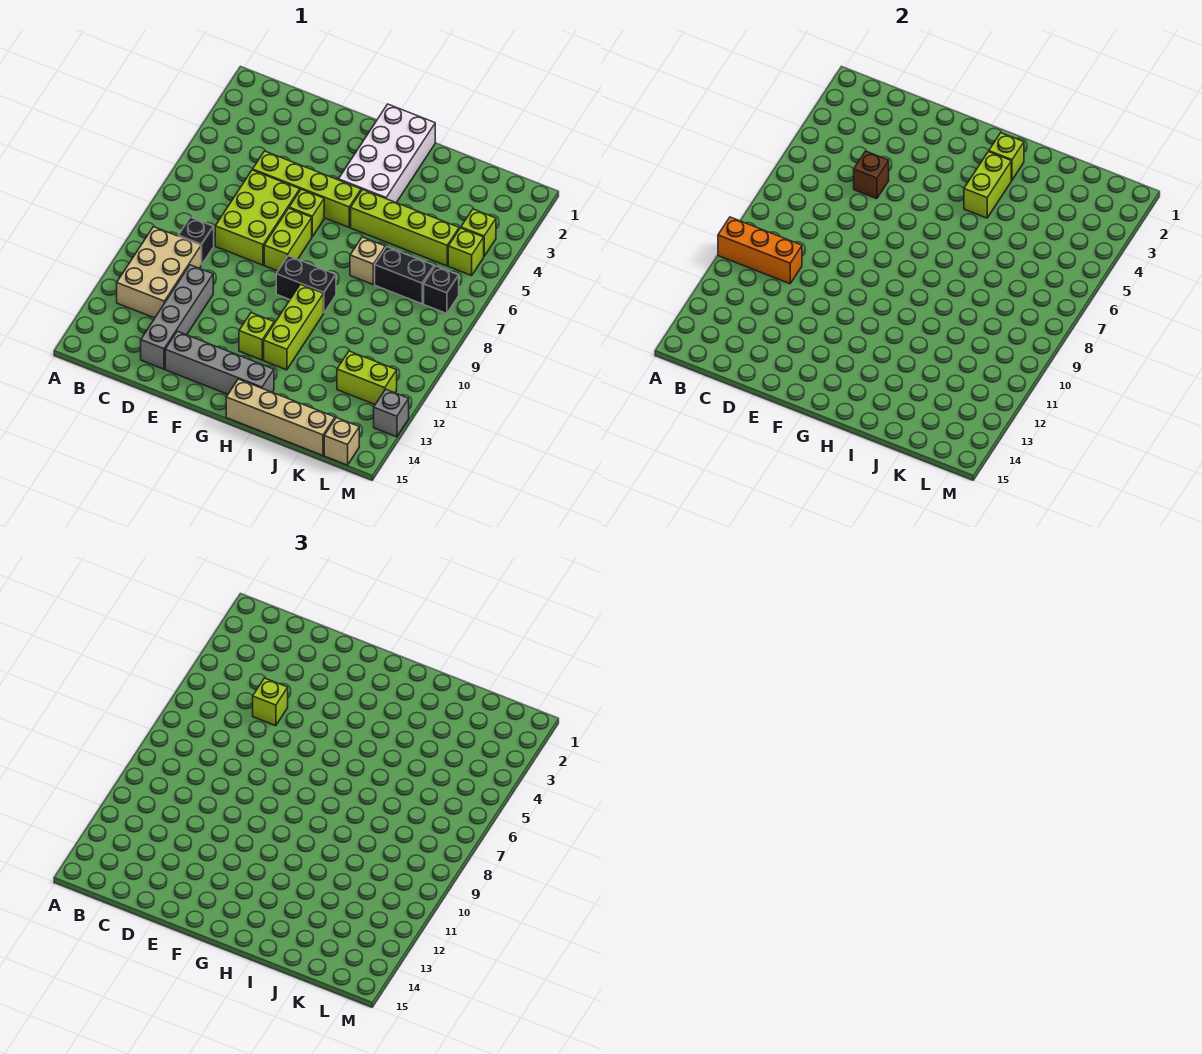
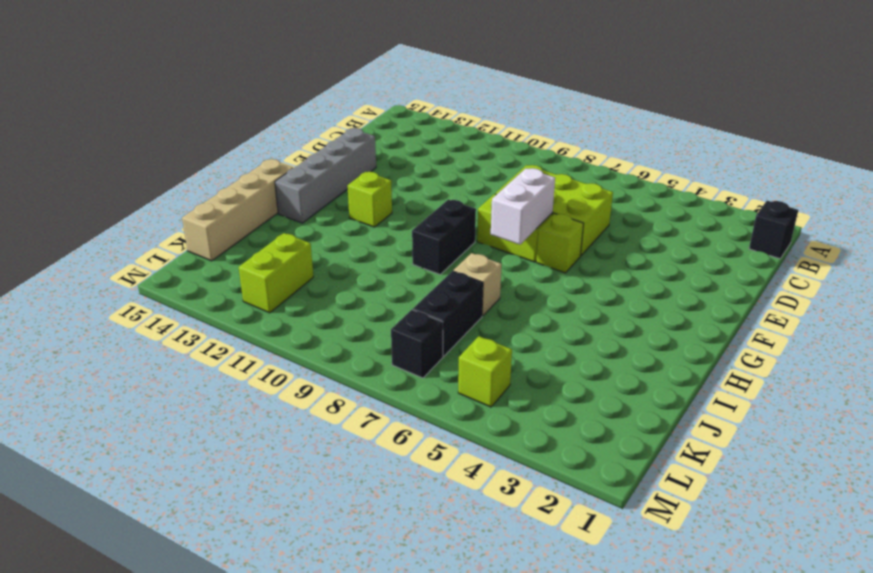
black 1x1 brick [749,201,798,259] -> black 1x1 brick moved to [178,217,214,265]
white 1x2 brick [491,168,555,245] -> none
none -> tan 2x3 brick [117,227,201,318]
none -> lime 1x4 brick [253,151,361,227]
none -> grey 1x4 brick [141,265,213,369]

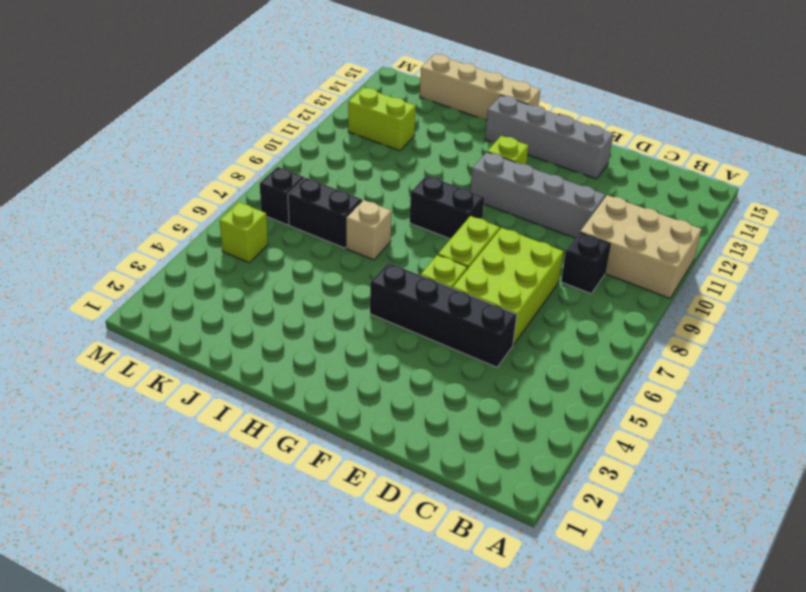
tan 2x3 brick [580,195,702,298] -> tan 2x3 brick turned to [117,227,201,318]
black 1x4 brick [370,263,517,367] -> lime 1x4 brick [253,151,361,227]
grey 1x4 brick [470,152,605,238] -> grey 1x4 brick turned to [141,265,213,369]
none -> white 2x4 brick [338,104,435,203]
none -> lime 1x4 brick [351,190,459,266]
none -> lime 1x3 brick [264,284,324,370]

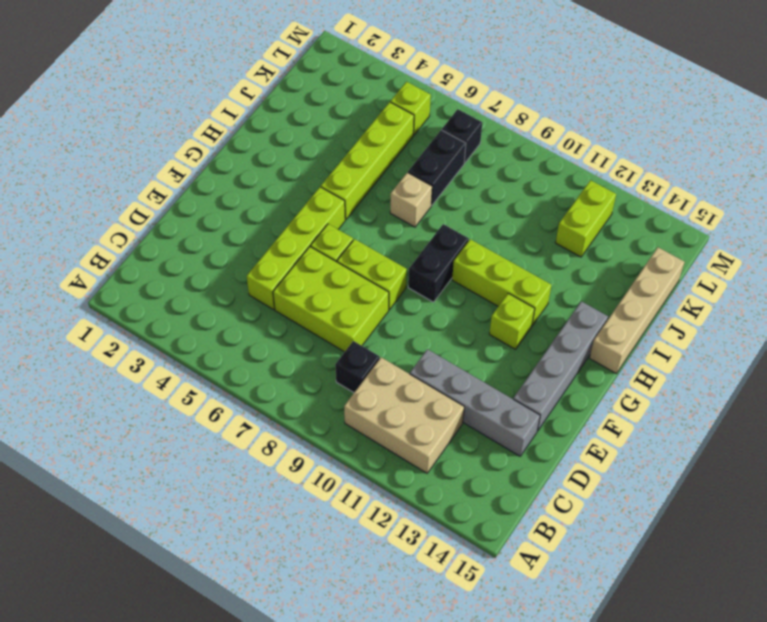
none -> white 2x4 brick [338,104,435,203]
none -> lime 1x1 brick [461,209,496,256]
none -> tan 1x1 brick [324,418,359,465]

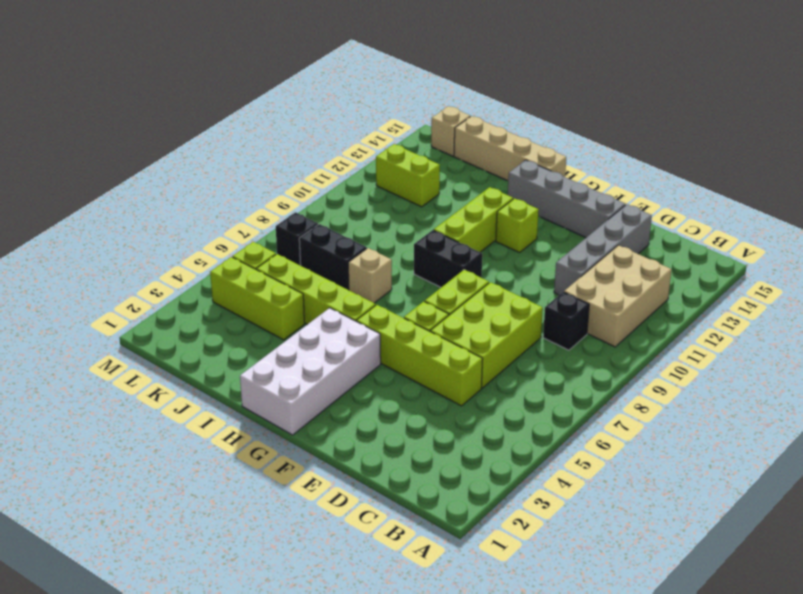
lime 1x3 brick [210,257,305,340] -> lime 1x1 brick [461,209,496,256]
none -> grey 1x1 brick [374,389,409,437]
none -> orange 1x3 brick [718,217,802,284]
none -> brown 1x1 brick [854,151,889,199]

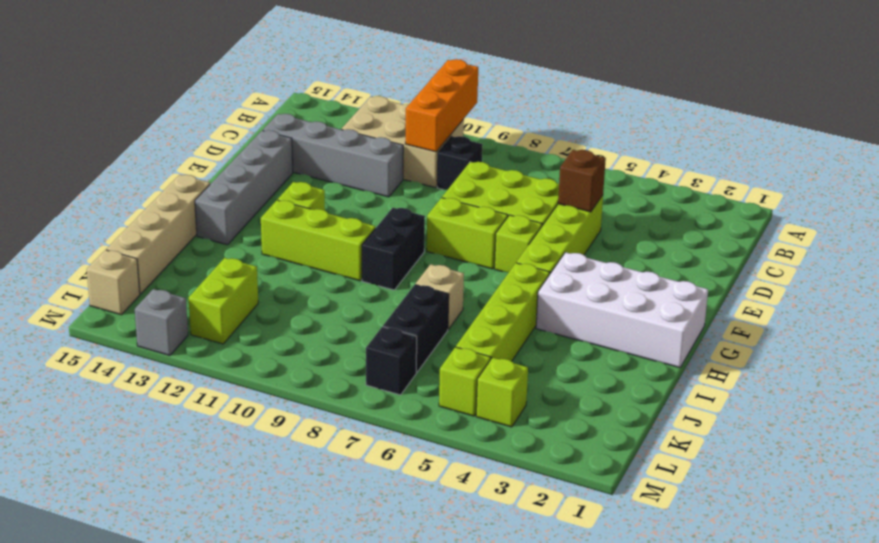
none -> lime 1x1 brick [989,133,1024,180]
none -> lime 1x2 brick [964,152,1011,218]
none -> lime 1x1 brick [253,678,288,726]

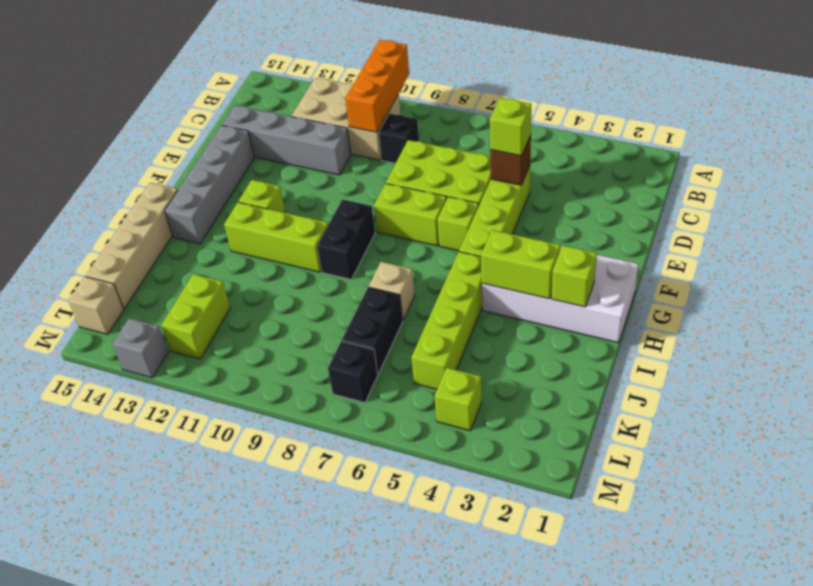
none -> lime 1x1 brick [448,228,484,276]

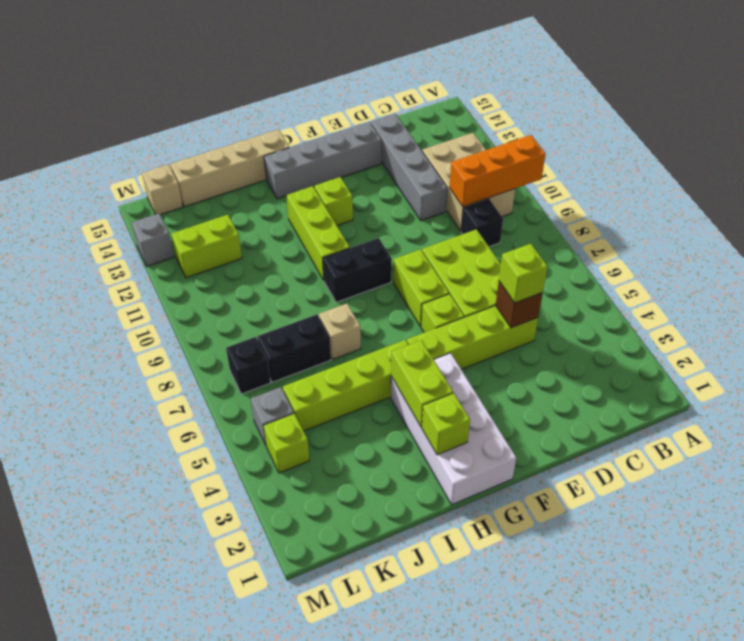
grey 1x1 brick [251,387,294,445] -> lime 1x1 brick [448,228,484,276]

